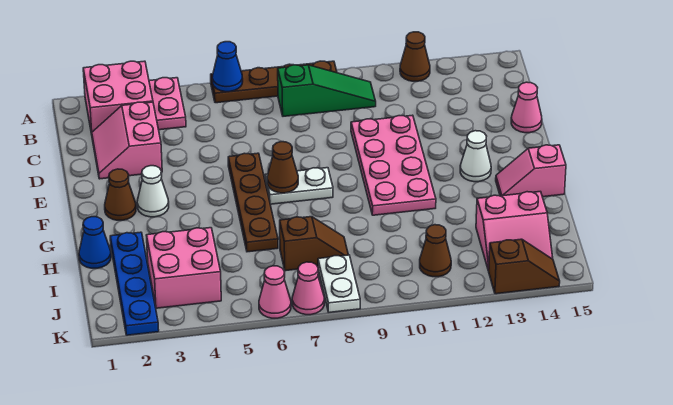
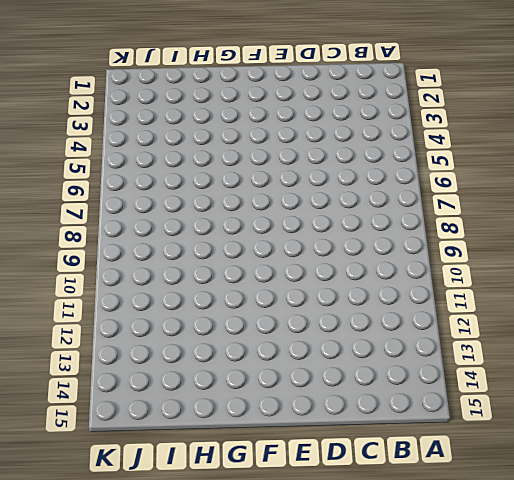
none -> pink 2x2 brick [83,61,153,134]
none -> pink 1x2 plate [149,78,186,130]
none -> brown 1x4 plate [211,61,337,103]

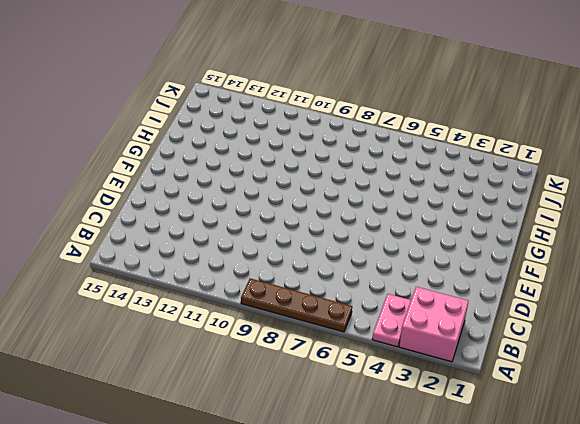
none -> brown 1x1 cone [400,32,430,81]
none -> green 1x3 slope [278,65,376,116]
none -> pink 2x2 slope [92,102,162,179]

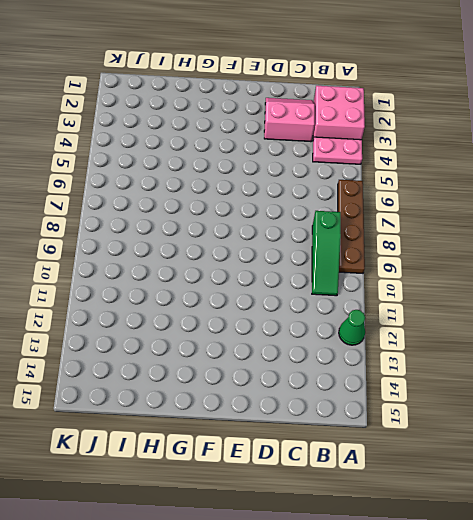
green 1x1 cone [339,310,365,345] -> brown 1x1 cone [400,32,430,81]
none -> pink 2x4 plate [351,115,436,215]
none -> pink 1x1 cone [511,82,542,133]
none -> brown 1x4 plate [228,153,278,252]

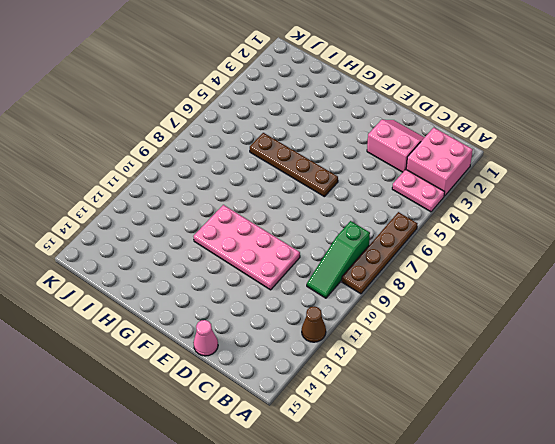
none -> brown 1x1 cone [105,169,136,220]
none -> white 1x1 cone [137,166,169,217]
none -> white 1x2 plate [265,168,333,204]

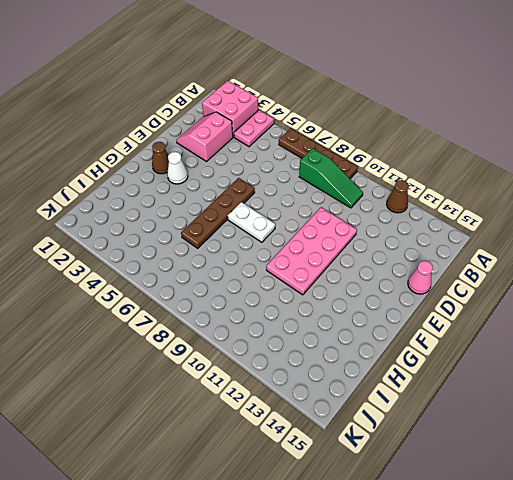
none -> white 1x1 cone [460,131,491,182]
none -> pink 1x2 slope [496,145,566,197]
none -> blue 1x1 cone [79,217,111,268]

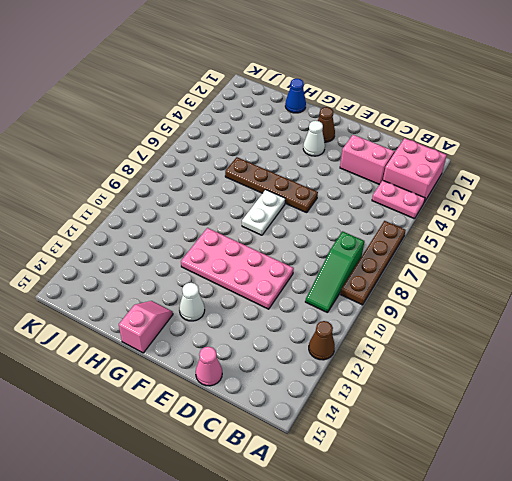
none -> blue 1x4 plate [110,232,159,335]
none -> pink 2x2 brick [146,228,221,308]
none -> brown 1x2 slope [280,217,348,271]

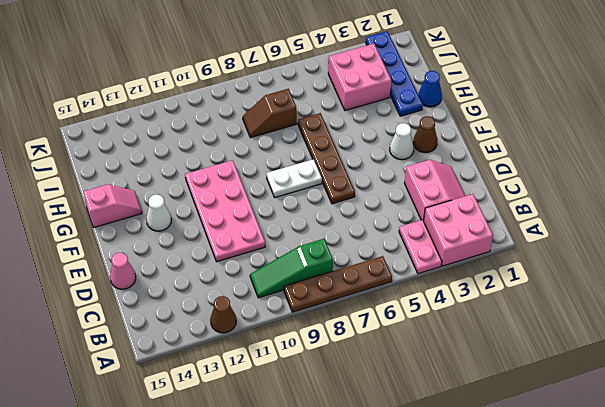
none -> pink 2x2 slope [476,192,553,271]
none -> white 1x2 plate [318,255,360,312]
none -> brown 1x1 cone [420,225,451,277]

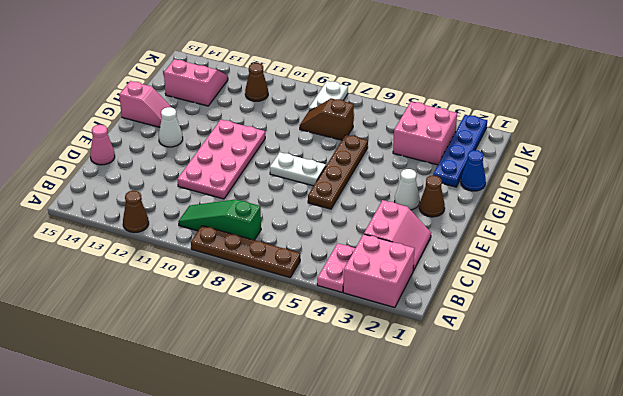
none -> pink 1x1 cone [259,266,291,318]
none -> pink 1x1 cone [292,262,324,315]
none -> brown 1x2 slope [489,239,560,294]

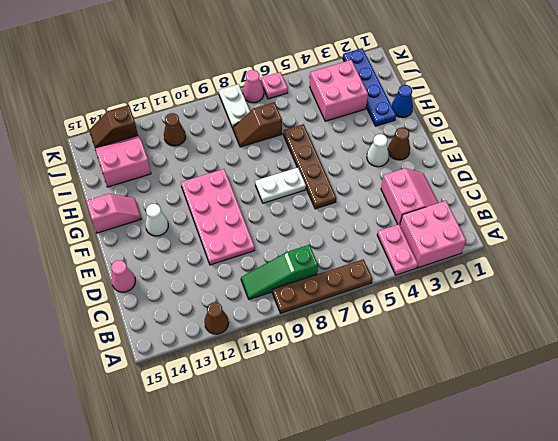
pink 1x1 plate [261,72,288,99] -> pink 1x1 cone [259,266,291,318]
none -> blue 1x1 cone [212,42,243,92]
none -> brown 1x1 cone [267,142,298,193]

